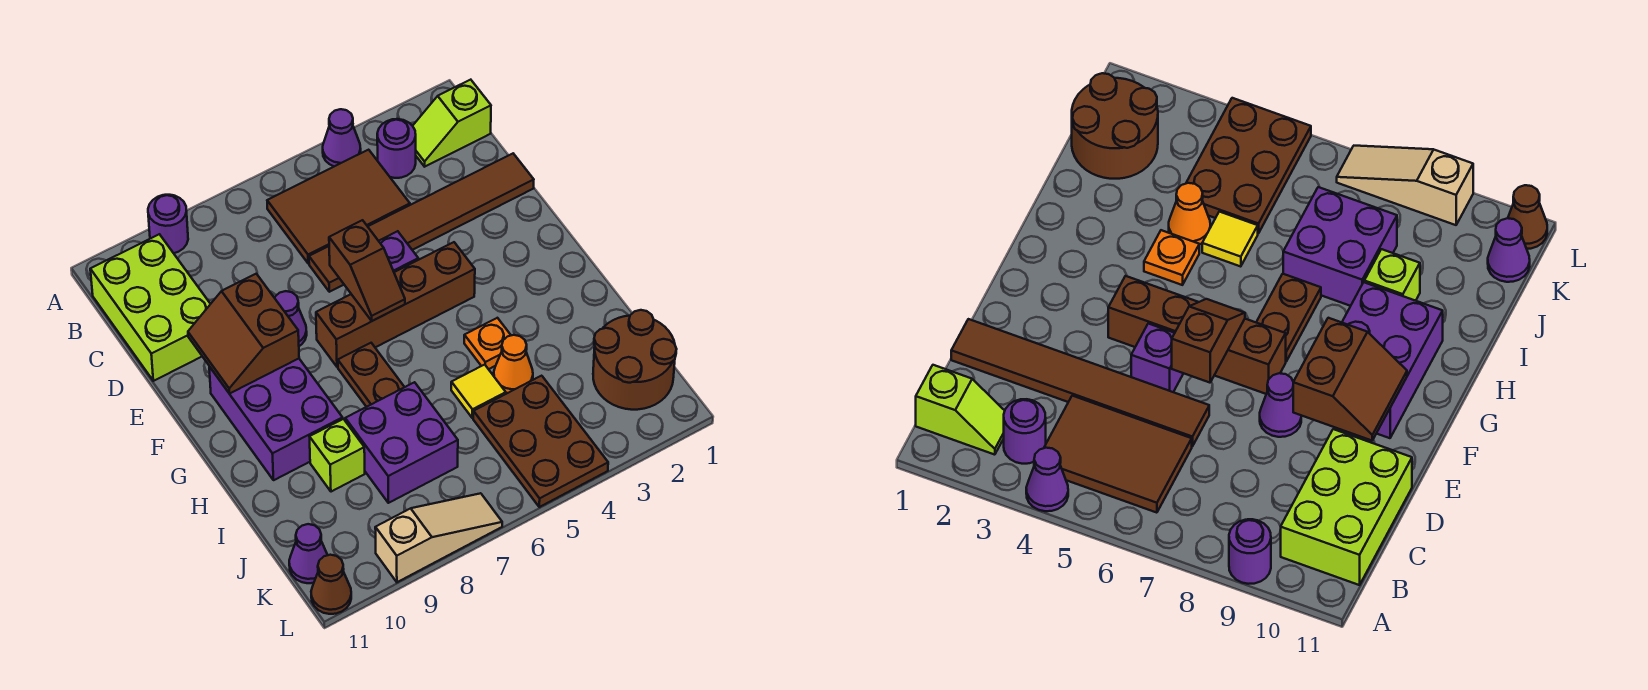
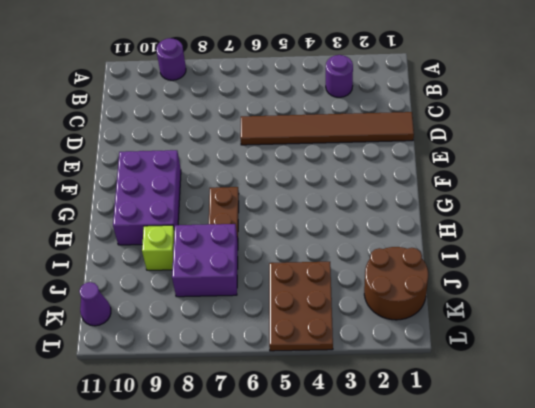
none -> purple 1x1 cone [323,109,361,166]
none -> lime 1x2 slope [413,80,491,167]
none -> brown 2x3 tile [267,150,410,263]

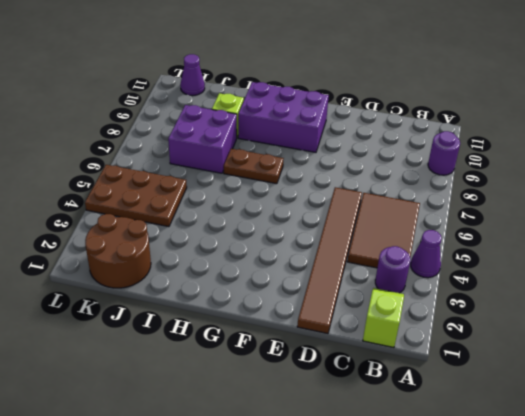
none -> lime 2x3 brick [90,234,210,381]
none -> purple 1x1 brick [379,231,418,272]
none -> purple 1x1 cone [275,291,307,346]

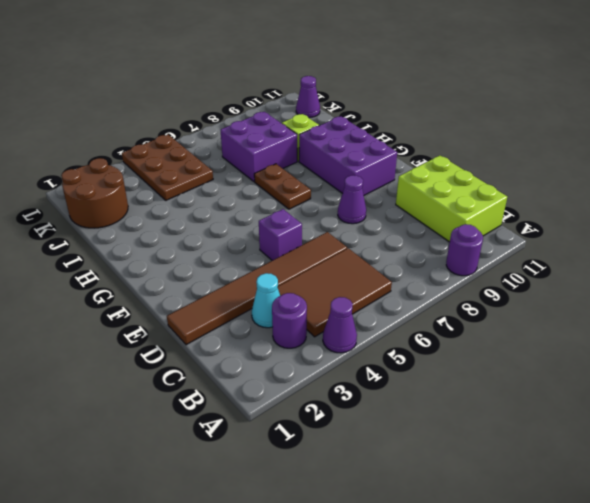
cyan 1x1 cone [252,273,280,328] -> none
none -> lime 1x2 slope [413,80,491,167]
none -> brown 1x4 brick [316,242,475,367]
none -> orange 1x1 plate [464,318,511,369]

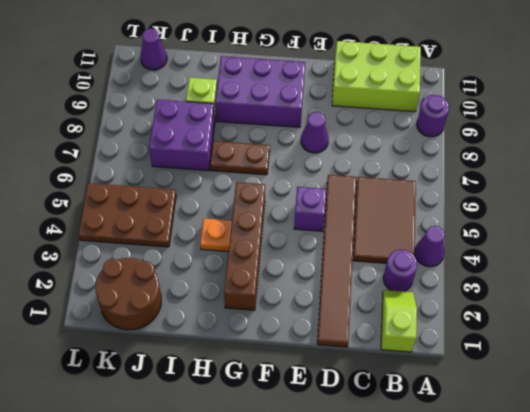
brown 1x4 brick [224,182,265,310] -> brown 1x4 brick moved to [316,242,475,367]
none -> orange 1x1 cone [494,335,533,393]
none -> yellow 1x1 tile [451,365,506,418]
none -> tan 1x3 slope [375,493,502,582]

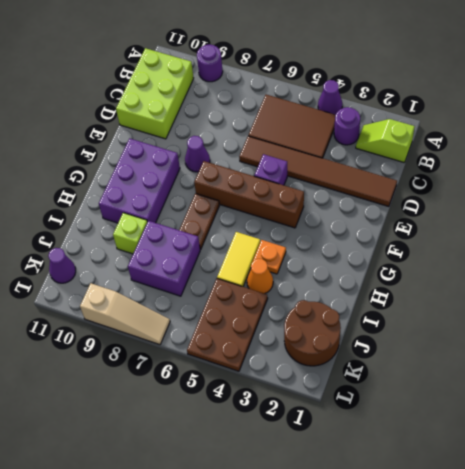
yellow 1x2 tile [217,232,260,287] -> yellow 1x1 tile [451,365,506,418]
none -> brown 1x1 cone [311,555,351,614]
none -> brown 1x2 slope [329,220,405,321]
none -> brown 2x2 slope [188,274,299,394]

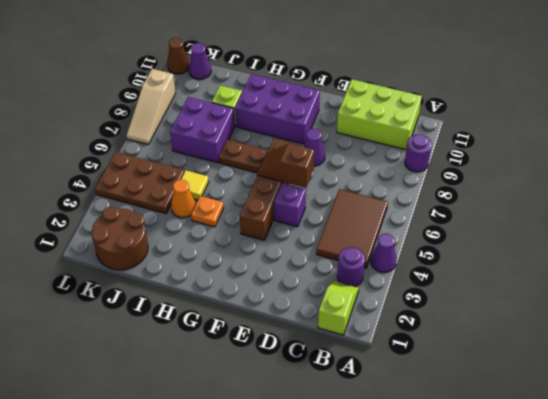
none -> brown 1x6 tile [309,154,534,292]
none -> brown 2x2 slope [188,274,299,394]

